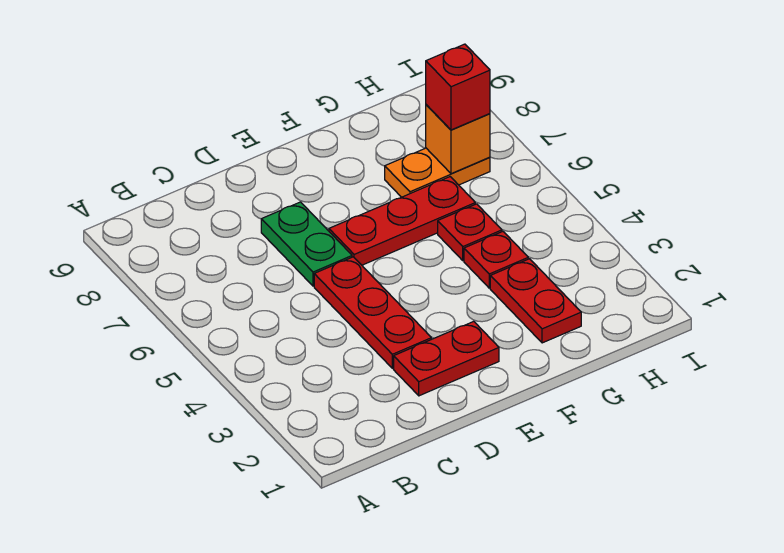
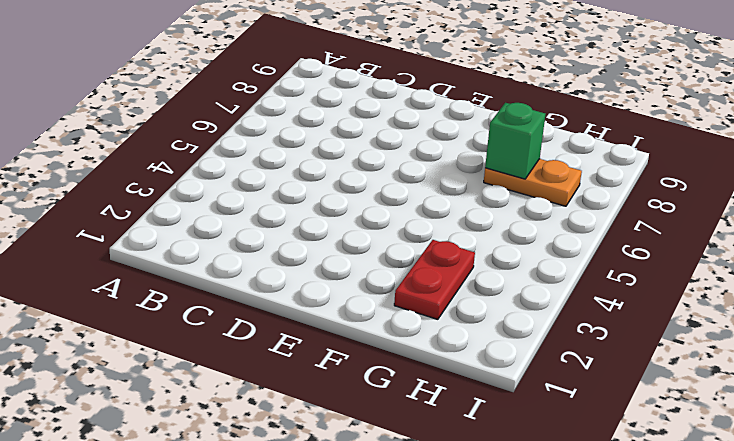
green 1x1 brick [485,103,545,179] -> none
none -> red 1x2 plate [394,321,499,396]
none -> red 1x3 plate [314,257,431,368]

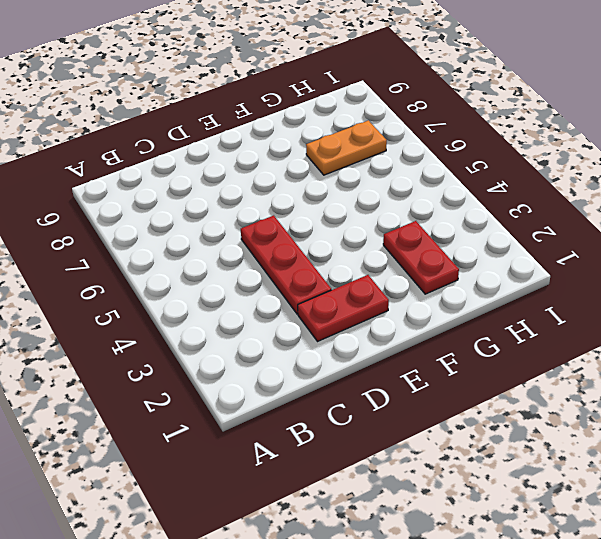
none -> green 1x2 plate [261,202,352,286]
none -> red 1x3 plate [329,177,475,265]

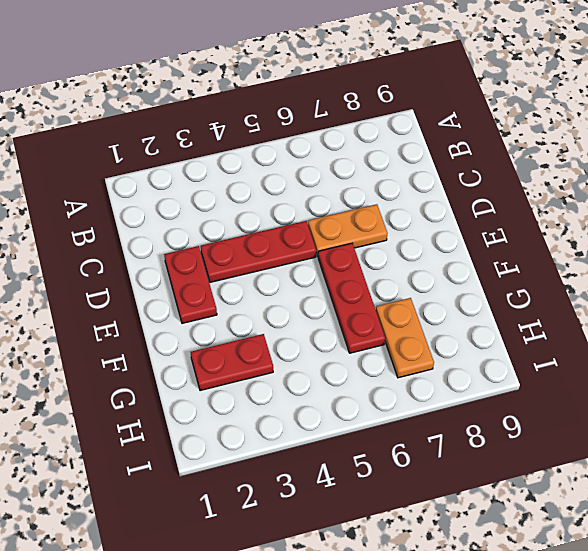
orange 1x2 plate [308,204,388,256] -> green 1x2 plate [261,202,352,286]
none -> red 1x1 plate [464,232,528,288]
none -> red 1x1 plate [438,204,502,261]

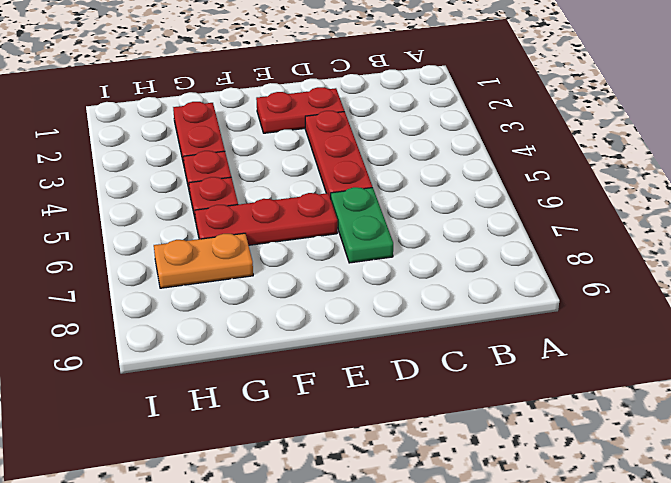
none -> orange 1x1 brick [426,105,490,174]
none -> red 1x1 brick [426,44,490,130]

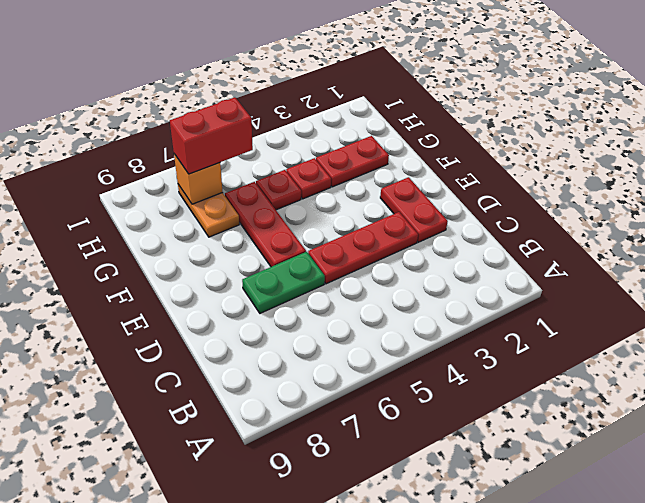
red 1x2 brick [170,97,253,174] -> red 1x1 brick [426,44,490,130]

